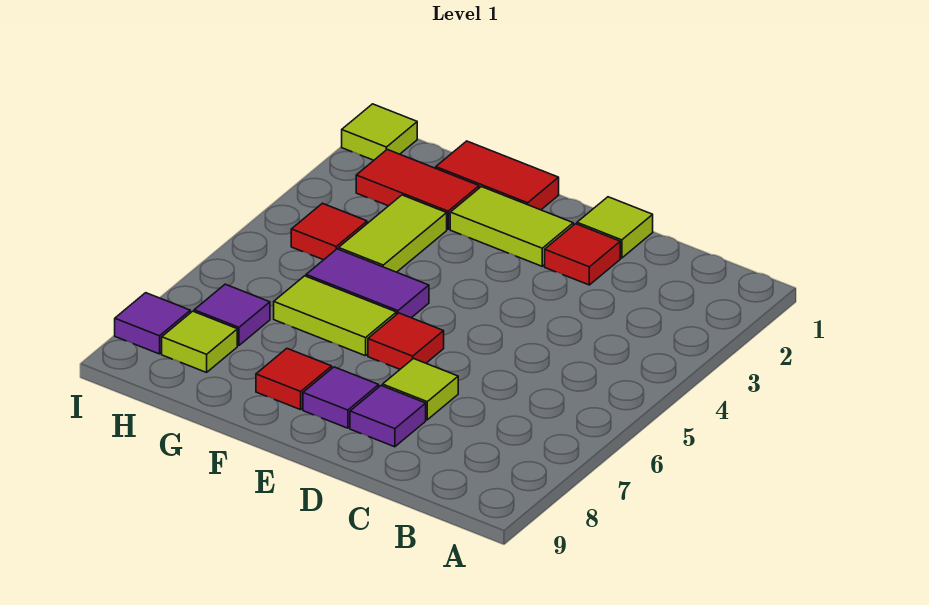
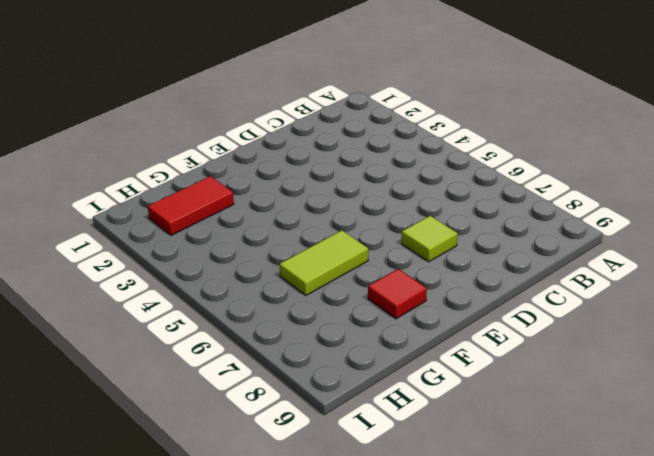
none -> lime 1x1 tile [577,197,653,258]
none -> red 1x1 tile [545,224,620,285]
none -> purple 1x1 tile [350,386,426,447]

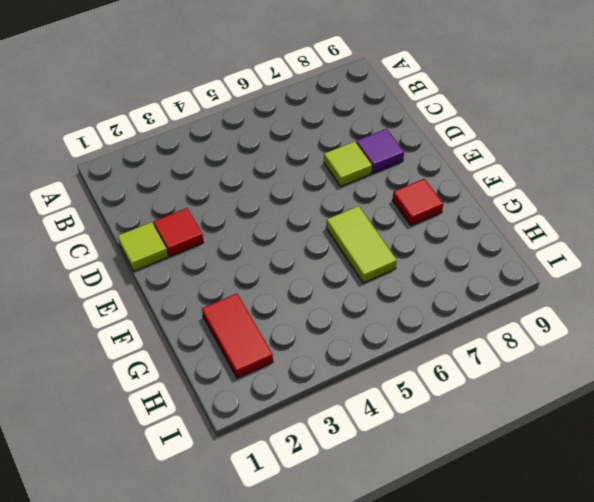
none -> lime 1x2 tile [450,187,573,266]
none -> red 1x1 tile [368,313,444,369]
none -> purple 1x1 tile [303,367,379,428]

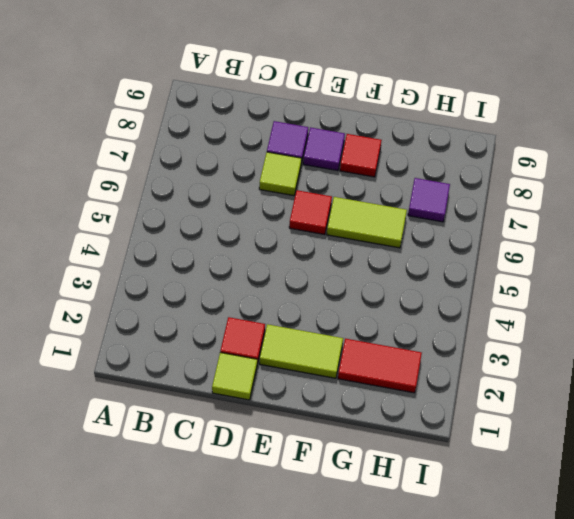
none -> red 1x2 tile [436,141,559,210]
none -> purple 1x2 tile [306,249,429,318]
none -> lime 1x2 tile [339,195,447,272]

